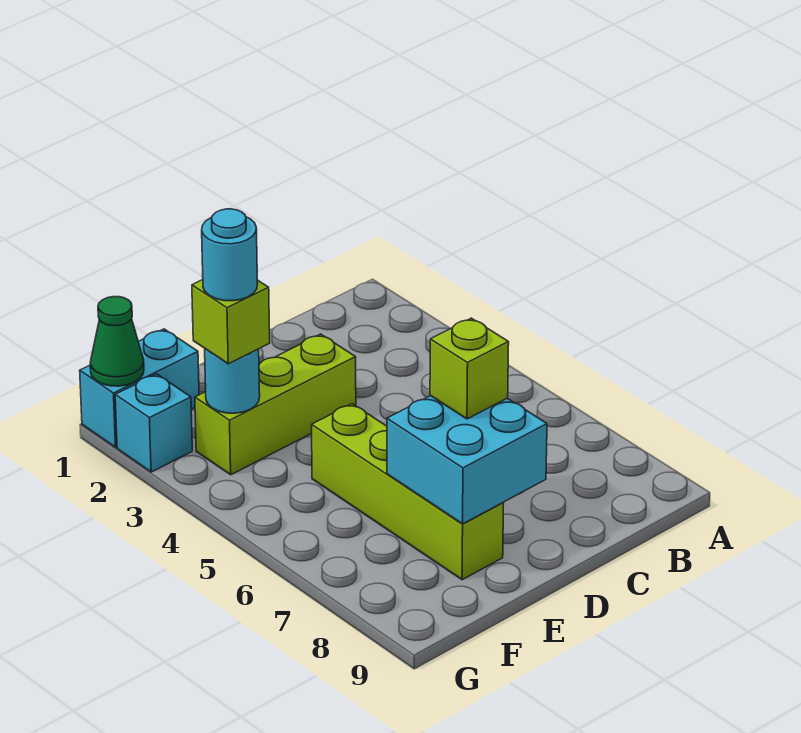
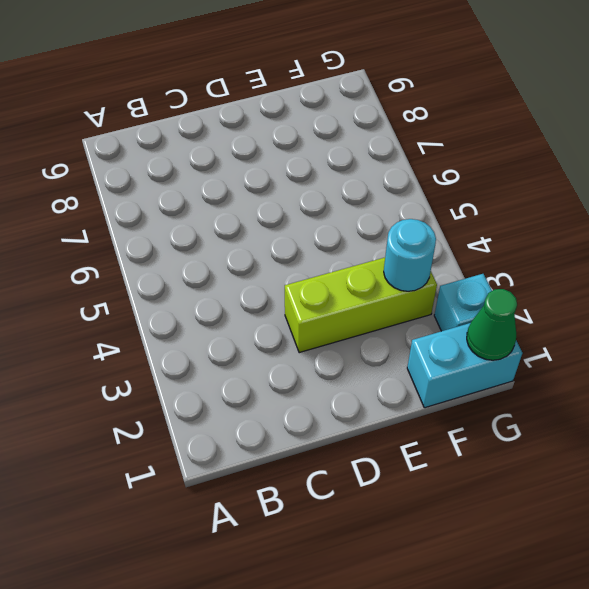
none -> lime 1x4 brick [312,404,504,580]
none -> cyan 2x2 brick [387,396,547,524]

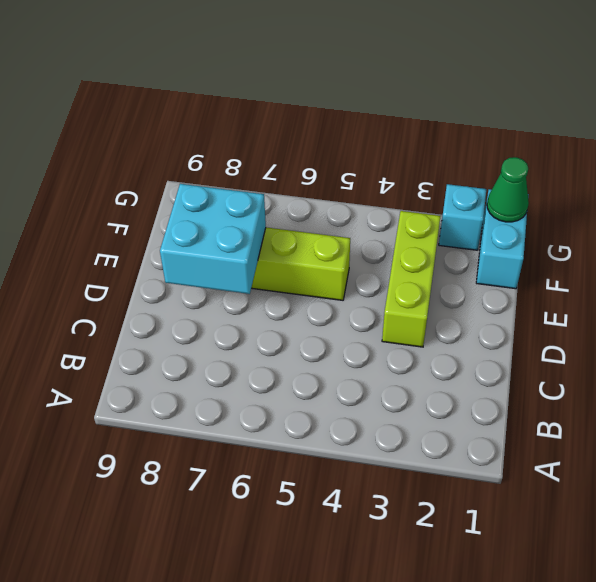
none -> cyan 1x1 round brick [205,349,260,413]
none -> lime 1x1 brick [430,318,509,419]

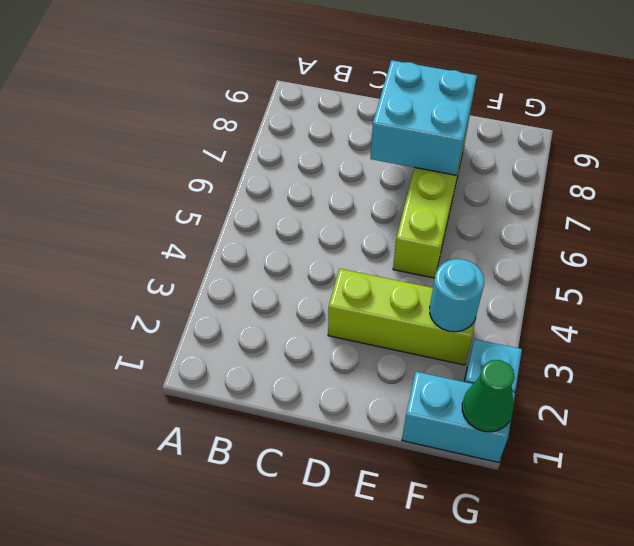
none -> lime 1x1 brick [430,318,509,419]
none -> lime 1x1 brick [192,280,270,364]

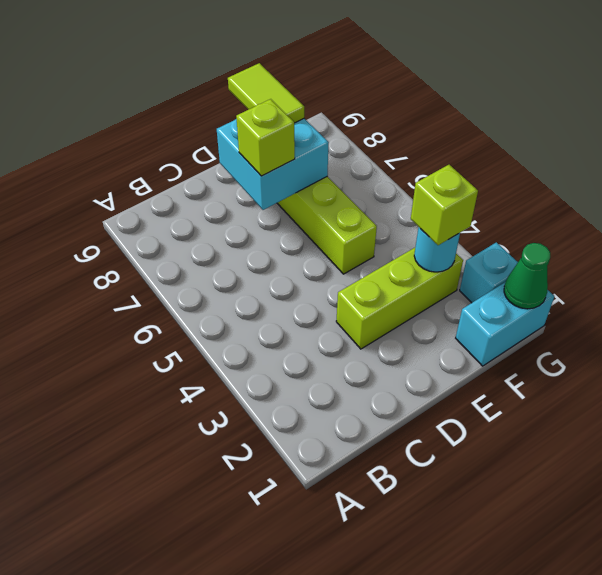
lime 1x2 tile [228,63,304,123] -> none
none -> cyan 1x1 round brick [202,209,258,301]

